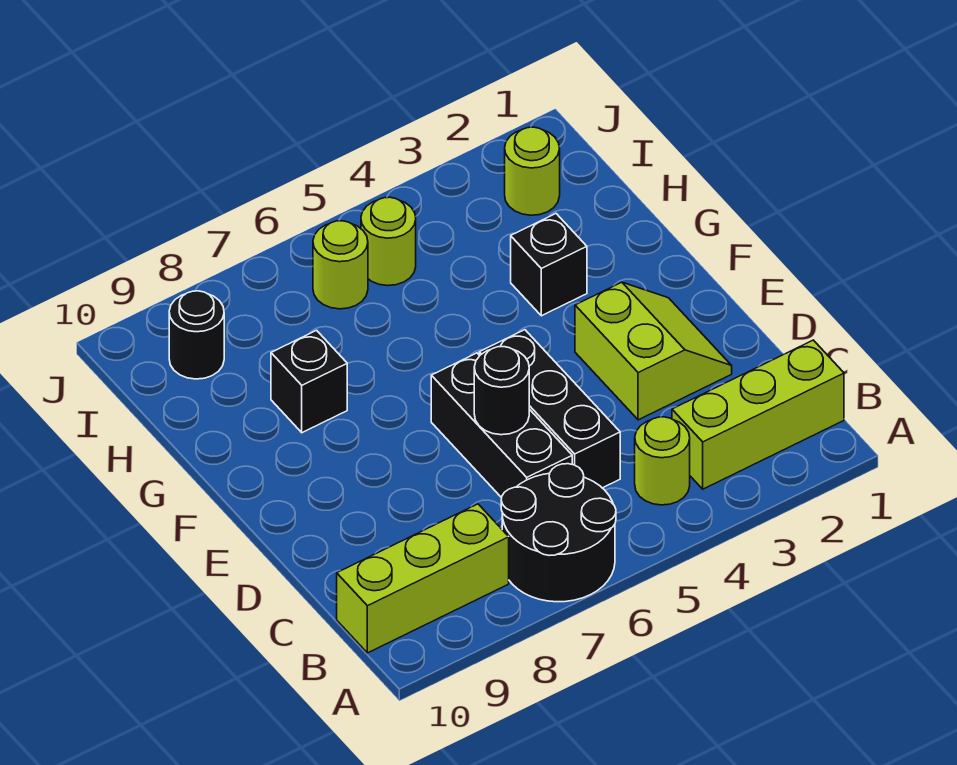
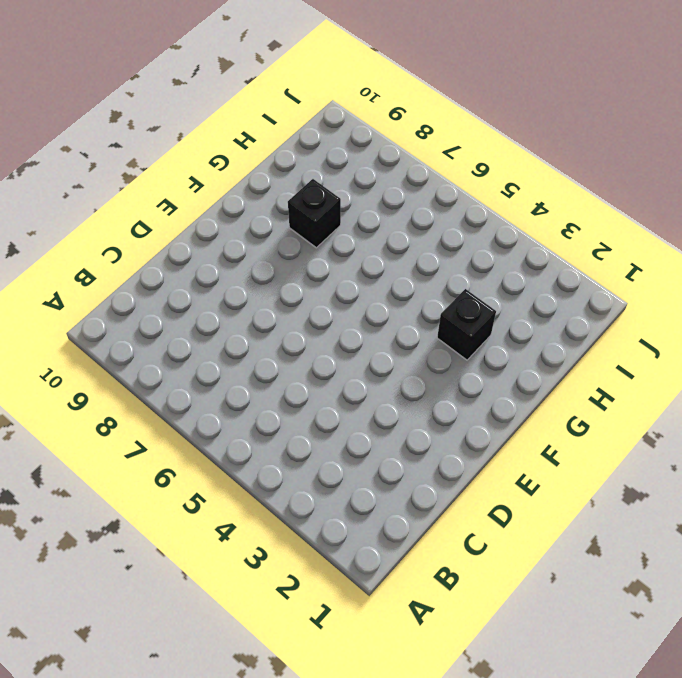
none -> black 2x2 round brick [501,464,616,602]
none -> lime 1x3 brick [672,340,844,489]
none -> lime 1x1 round brick [635,417,690,505]

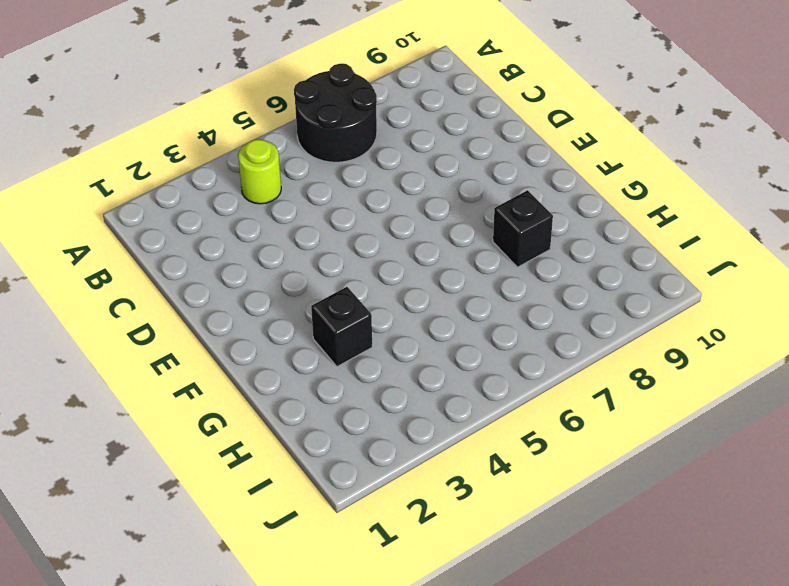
none -> lime 1x3 brick [672,340,844,489]
none -> lime 1x3 brick [337,504,509,653]
none -> black 1x3 brick [479,330,620,488]

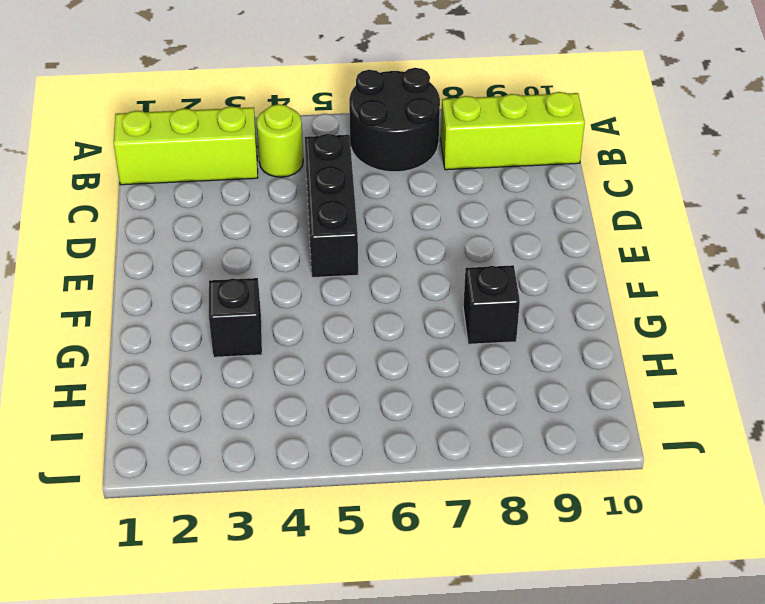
none -> black 1x3 brick [431,353,572,498]
none -> lime 2x2 slope [575,282,732,420]
none -> lime 1x1 round brick [505,127,560,215]

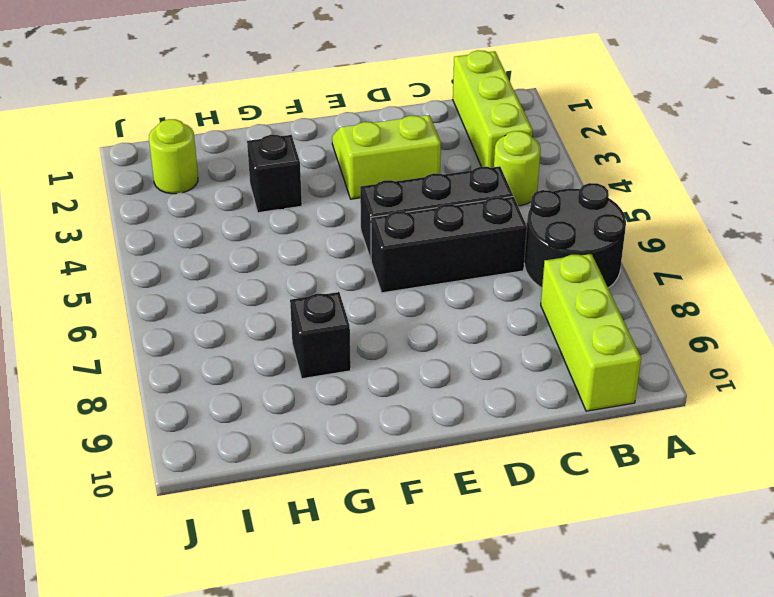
none -> lime 1x1 round brick [361,197,416,286]
none -> lime 1x1 round brick [313,221,368,309]
none -> black 1x1 round brick [169,291,224,379]

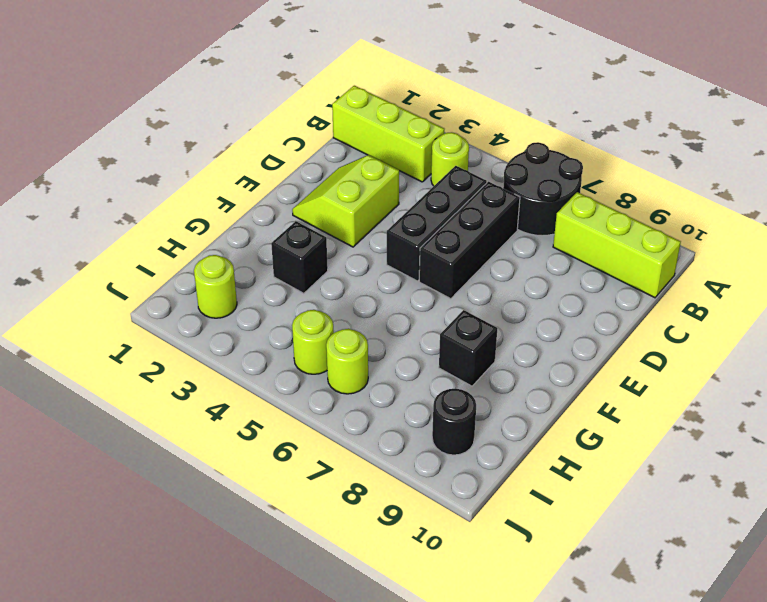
none -> black 1x1 round brick [474,347,529,435]

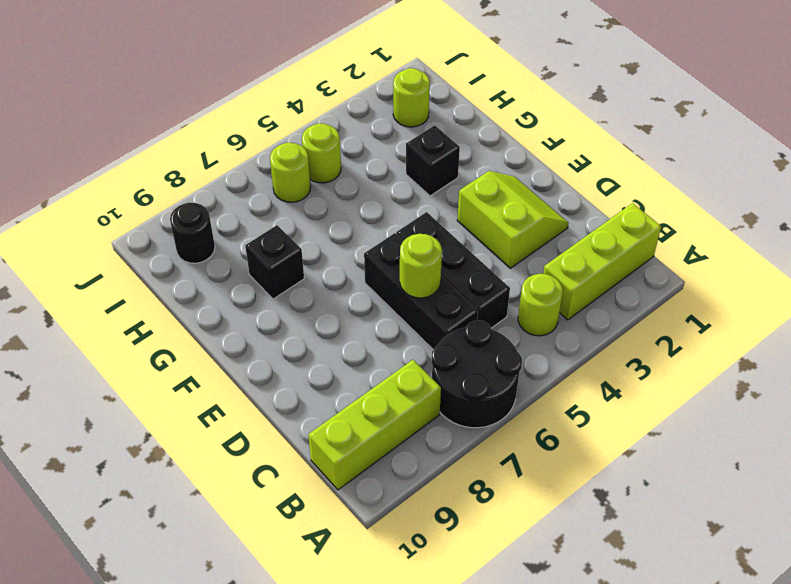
lime 1x1 round brick [400,234,442,298] -> black 1x1 round brick [474,347,529,435]

